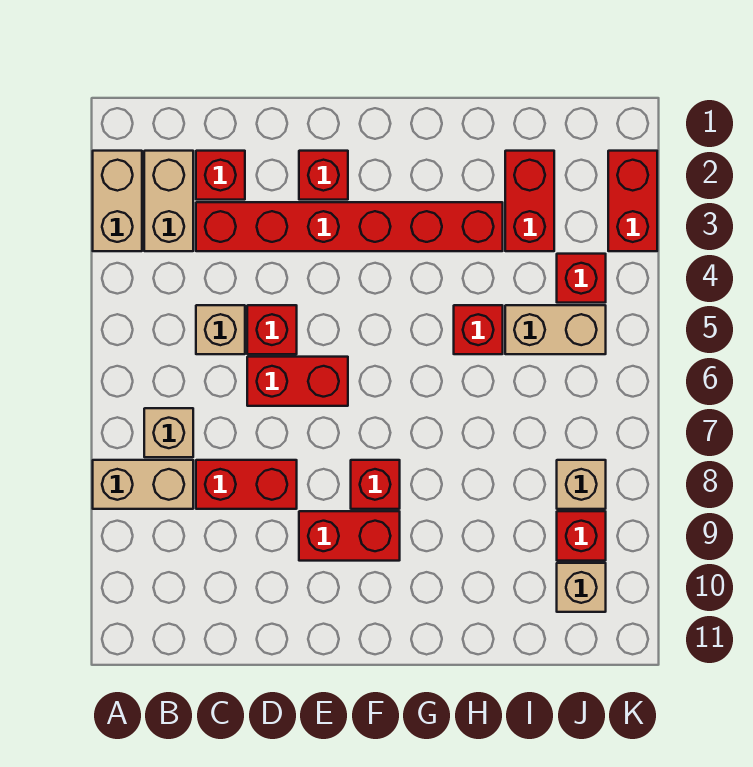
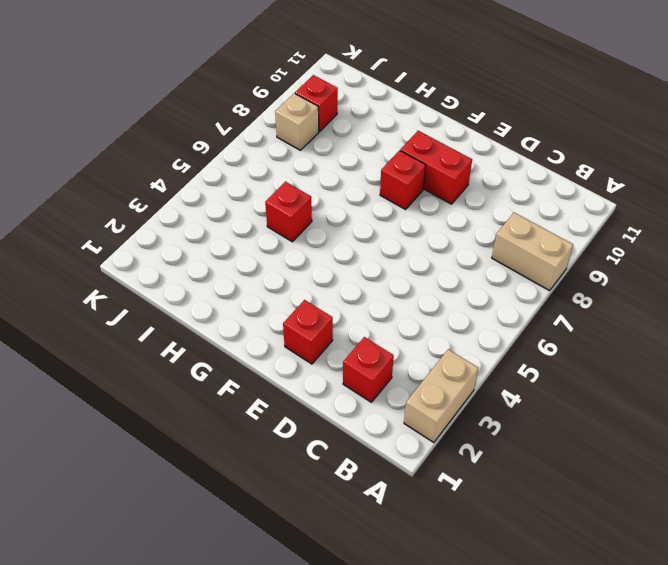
none -> tan 1x2 brick [144,151,193,251]
none -> tan 1x1 brick [144,408,193,457]
none -> red 1x6 brick [196,202,503,251]

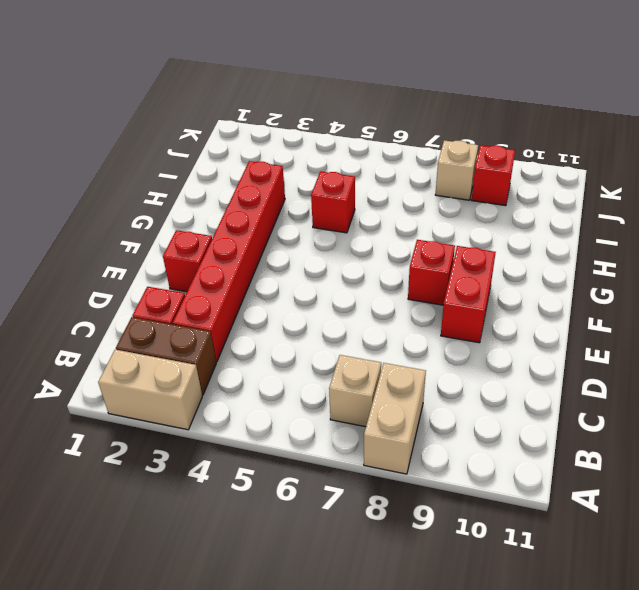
brown 1x2 brick [116,317,216,395] -> tan 1x2 brick [144,151,193,251]
none -> tan 1x1 brick [196,305,245,354]
none -> red 1x2 brick [196,460,297,509]
none -> red 1x1 brick [247,305,297,354]

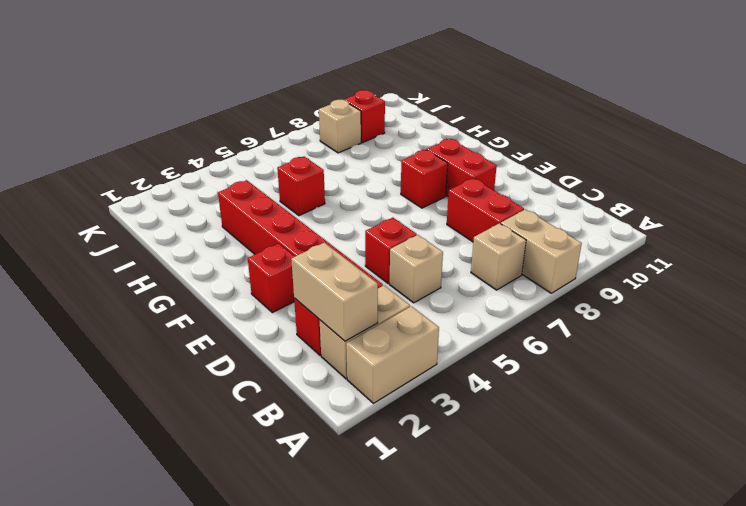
tan 1x2 brick [291,243,378,341] -> tan 1x2 brick moved to [505,305,606,354]
none -> red 1x2 brick [247,357,348,406]
none -> red 1x2 brick [505,151,554,251]
none -> red 1x1 brick [557,254,606,303]

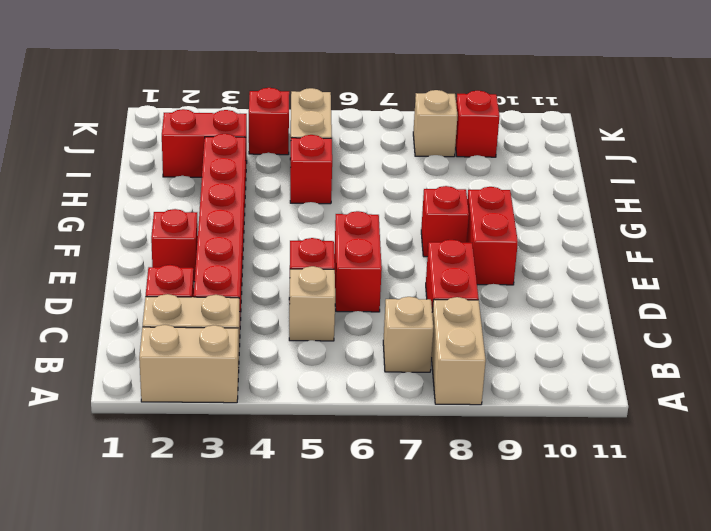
none -> tan 1x1 brick [557,563,606,612]
none -> red 1x2 brick [608,151,657,251]

